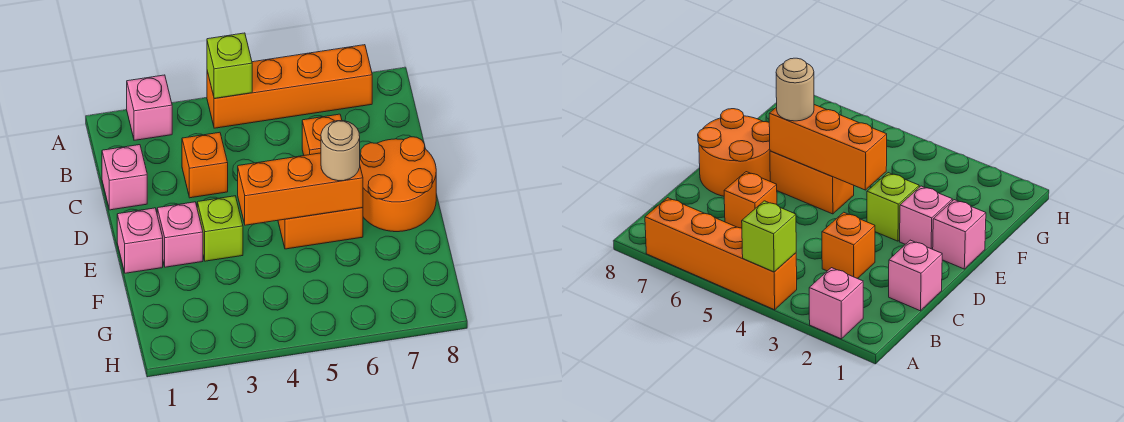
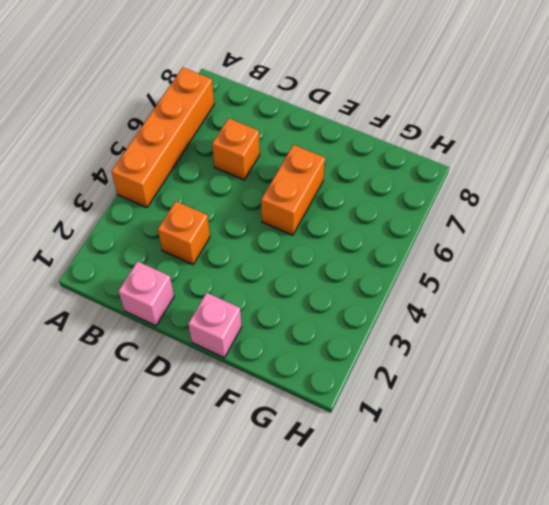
none -> pink 1x1 brick [127,75,172,140]
none -> orange 2x2 round brick [360,137,436,232]
none -> pink 1x1 brick [157,202,203,267]

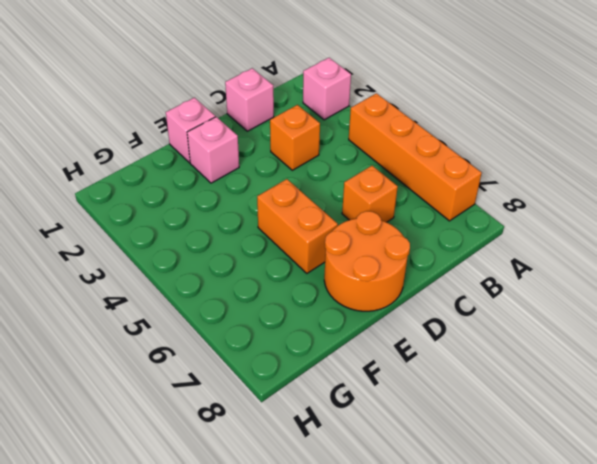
none -> lime 1x1 brick [197,196,243,261]
none -> lime 1x1 brick [207,33,252,99]
none -> orange 1x3 brick [238,153,363,225]

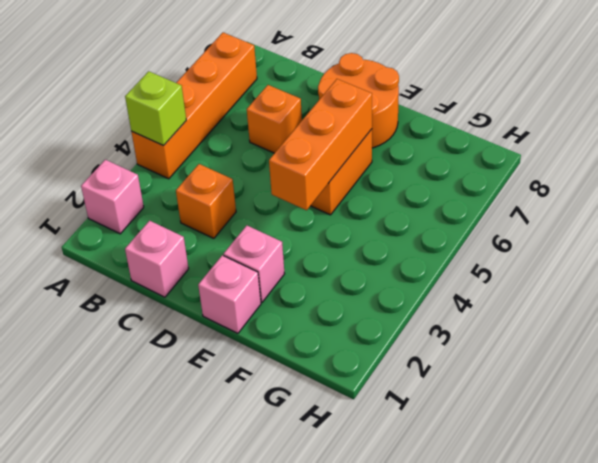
none -> lime 1x1 brick [197,196,243,261]
none -> tan 1x1 round brick [321,121,360,181]

